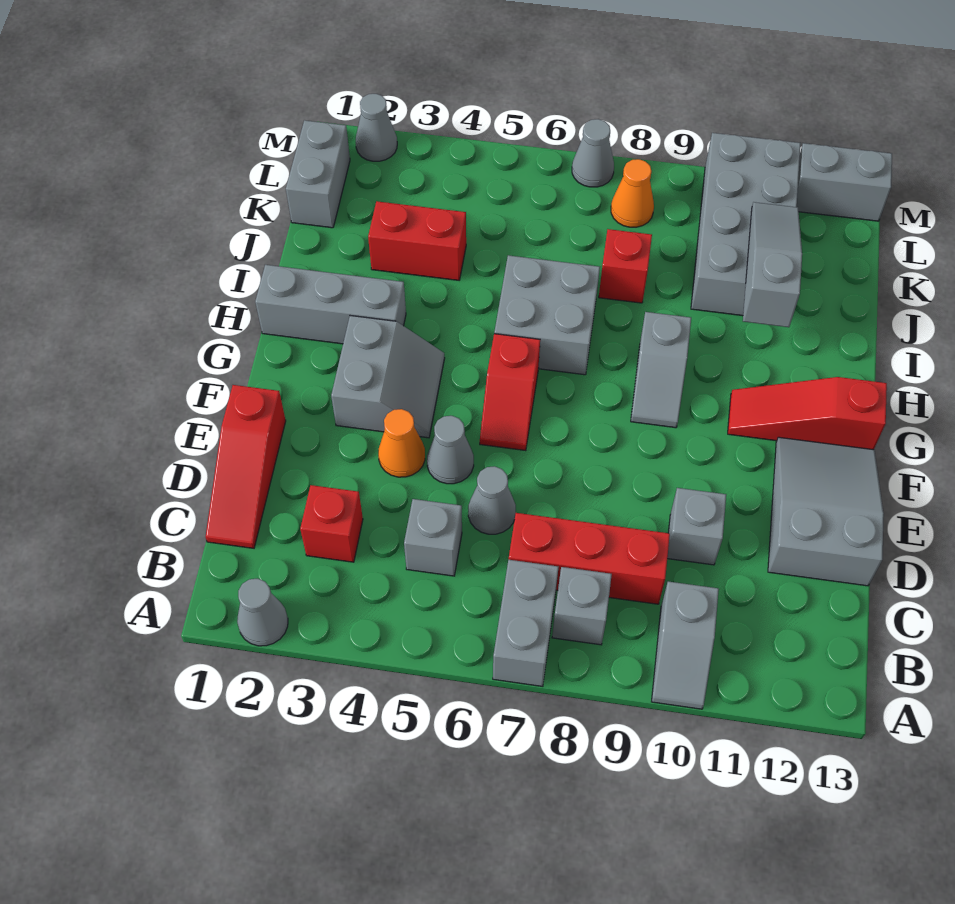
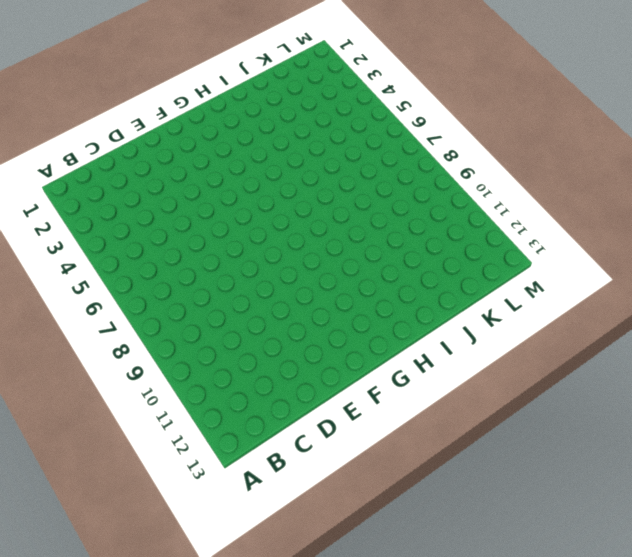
none -> grey 1x1 cone [237,579,288,646]
none -> grey 1x2 brick [493,560,558,686]
none -> grey 1x2 slope [652,582,719,709]

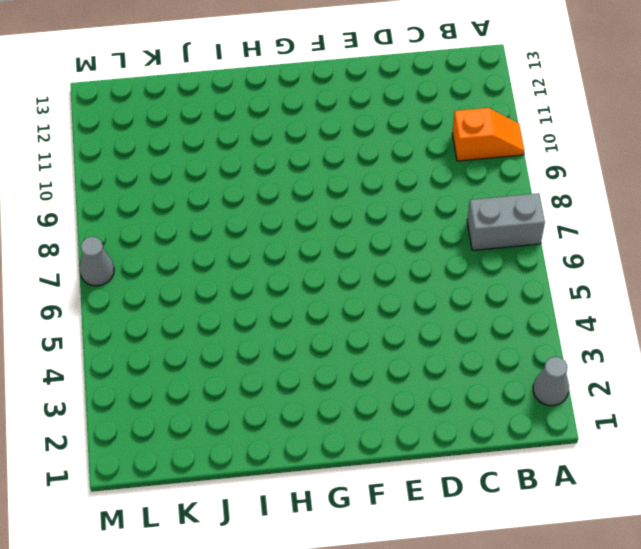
orange 1x2 slope [452,108,524,161] -> grey 1x2 slope [652,582,719,709]
none -> grey 1x1 brick [552,567,612,645]
none -> red 1x3 slope [206,385,286,548]
none -> red 1x1 brick [300,485,363,562]

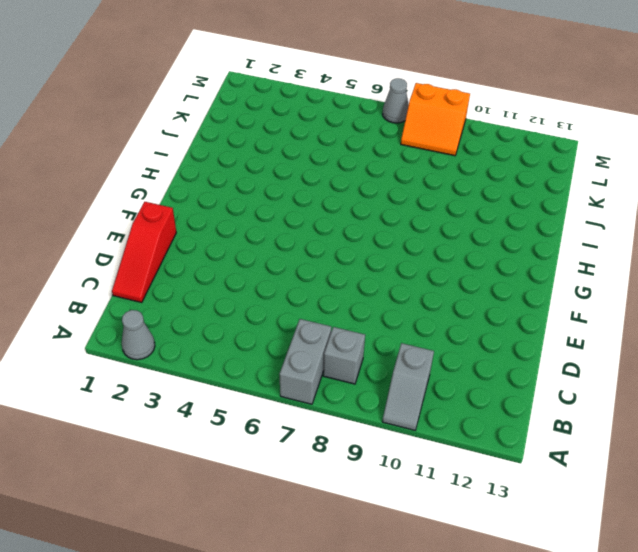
orange 2x2 slope [401,83,470,156] -> orange 1x1 cone [611,159,654,227]
none -> red 1x1 brick [300,485,363,562]
none -> grey 1x1 brick [404,499,462,576]
none -> red 1x3 brick [509,513,670,604]

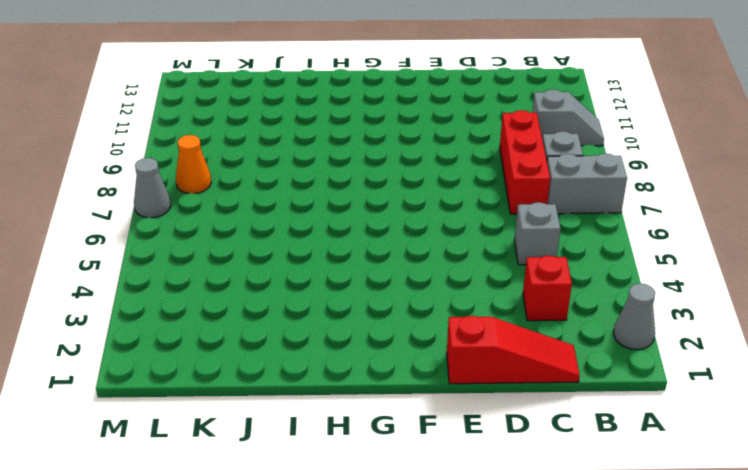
none -> grey 1x1 cone [468,466,516,534]
none -> grey 1x1 brick [667,488,726,565]
none -> grey 2x3 slope [768,437,884,586]

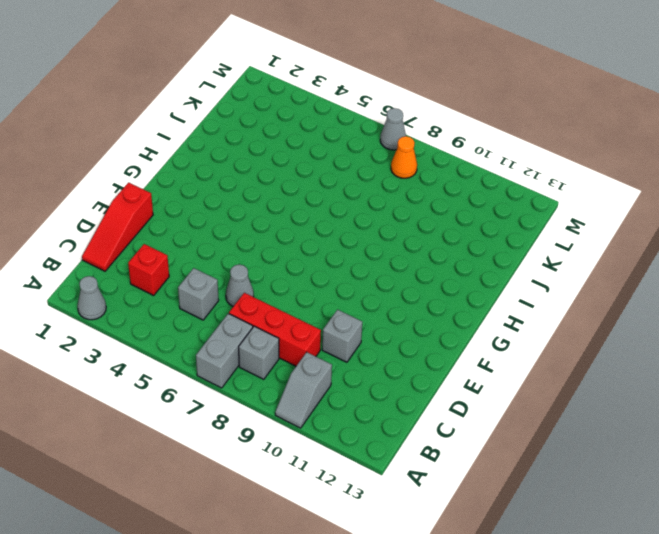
none -> grey 2x3 slope [768,437,884,586]
none -> orange 1x1 cone [378,409,425,477]
none -> grey 1x1 cone [427,416,474,484]

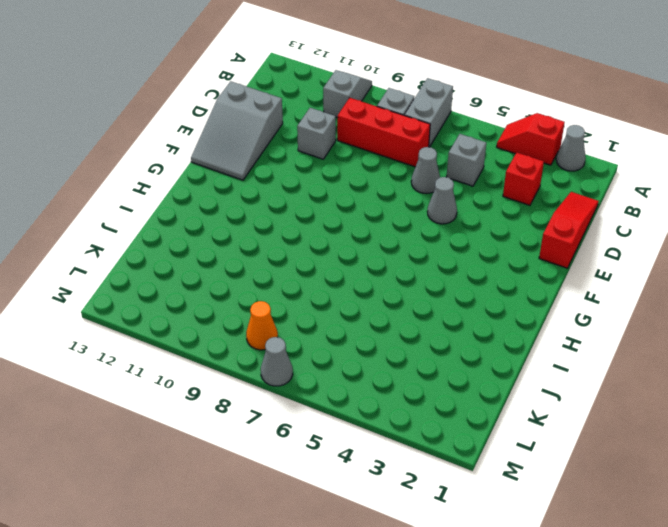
red 1x2 slope [497,113,565,165] -> red 1x2 slope turned to [480,334,540,451]
none -> orange 1x1 cone [378,409,425,477]
none -> grey 2x2 slope [331,316,445,438]
none -> grey 1x2 slope [631,312,691,428]

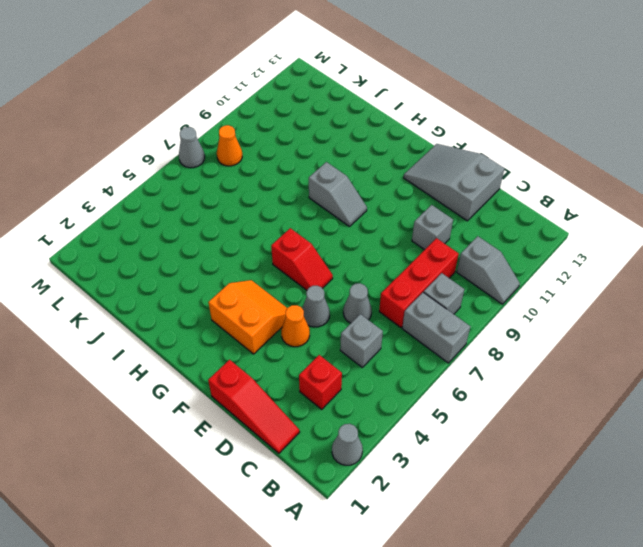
orange 2x2 slope [208,280,287,354] -> grey 2x2 slope [331,316,445,438]
none -> red 1x3 slope [728,377,887,450]
none -> grey 1x3 brick [255,265,406,344]
none -> grey 2x2 brick [494,255,600,375]

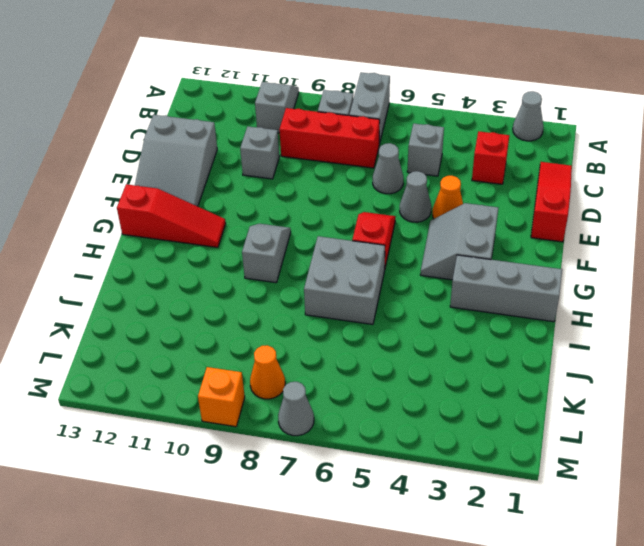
orange 1x1 brick [198,367,245,427] -> none
none -> red 1x2 brick [368,201,466,280]
none -> red 1x1 brick [599,229,652,303]
none -> grey 2x4 brick [691,133,801,316]

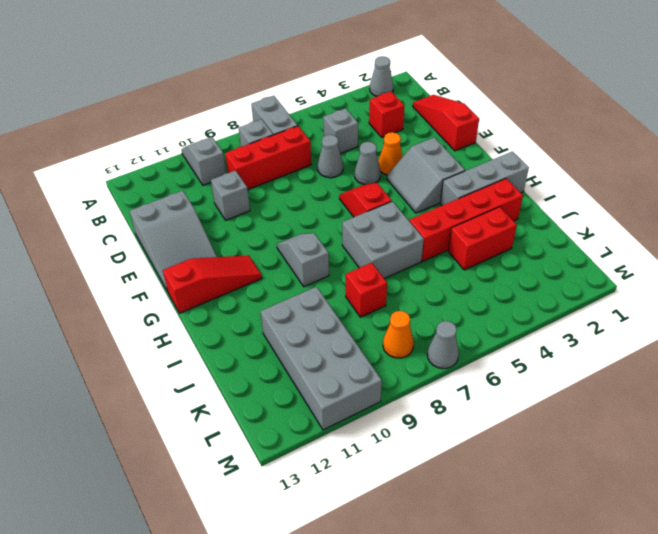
red 1x4 brick [409,178,523,261] -> none
none -> grey 1x2 brick [286,120,350,228]
none -> grey 1x1 cone [356,94,397,161]
none -> grey 1x2 brick [797,143,892,221]

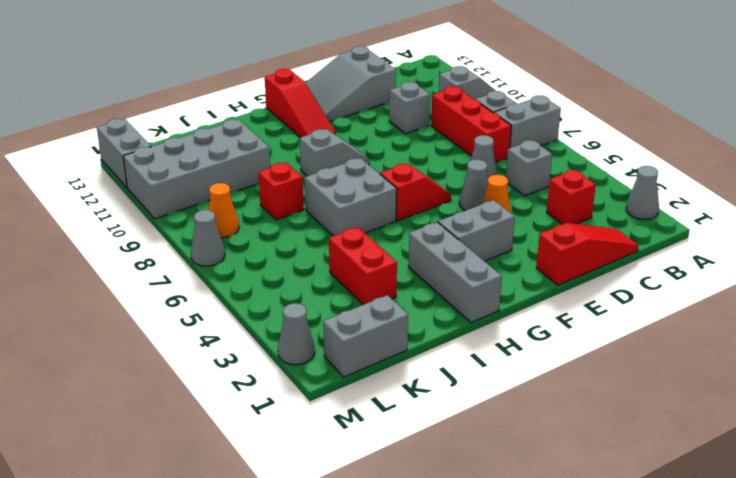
none -> grey 1x3 slope [743,202,802,327]

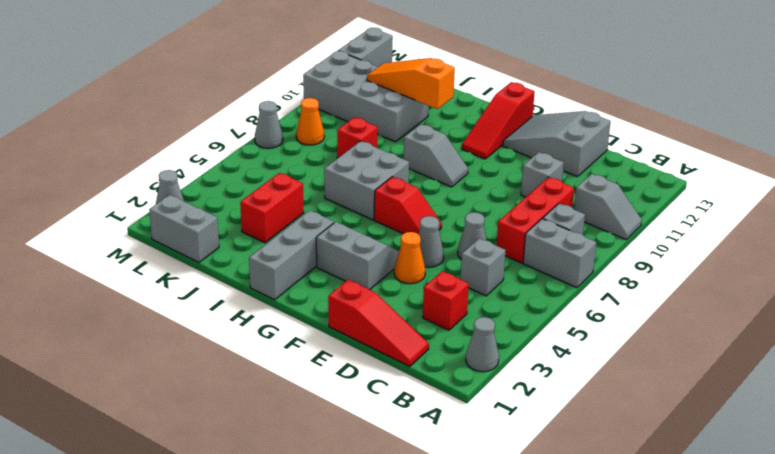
orange 1x3 slope [367,58,455,109] -> grey 1x3 slope [743,202,802,327]

